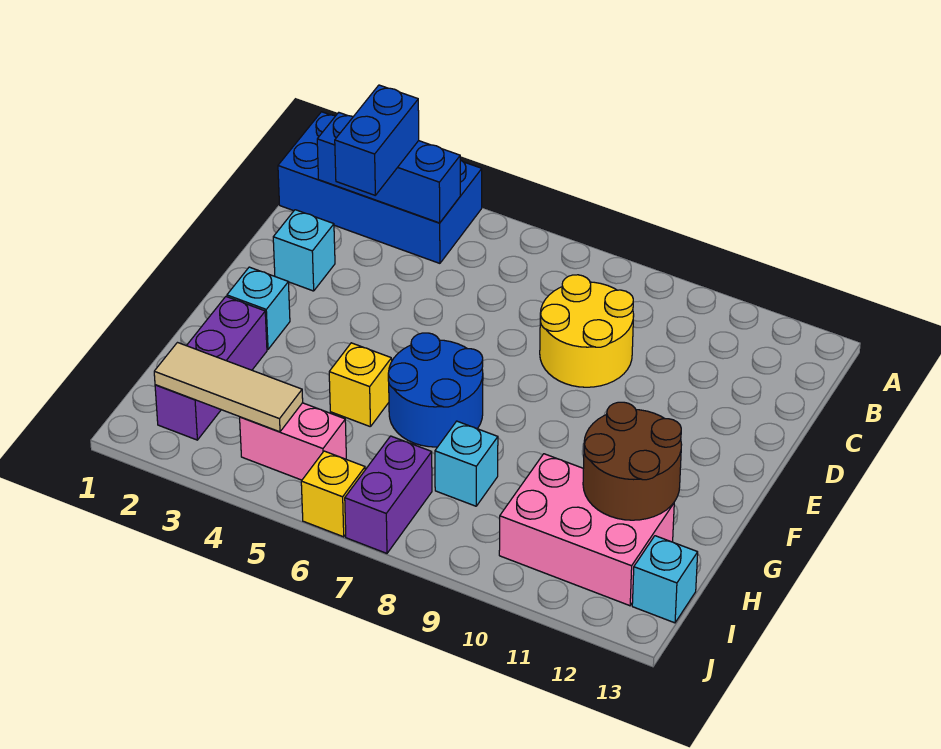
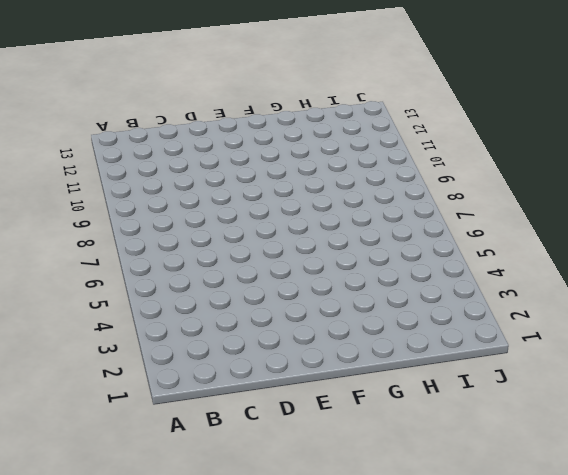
none -> blue 2x4 brick [278,112,482,263]
none -> yellow 2x2 round brick [540,275,634,387]
none -> cyan 1x1 brick [273,210,335,291]

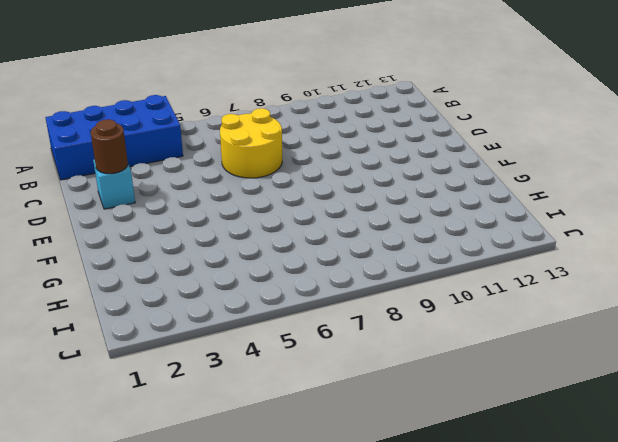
yellow 2x2 round brick [220,108,282,178] -> yellow 2x2 round brick moved to [540,275,634,387]
brown 1x1 round brick [91,119,128,174] -> none
none -> cyan 1x1 brick [227,267,290,349]
none -> blue 2x2 round brick [388,333,483,447]
none -> purple 1x3 brick [155,297,267,440]

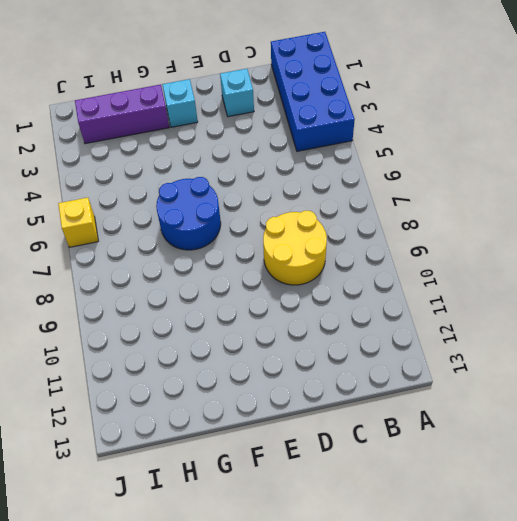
none -> yellow 1x1 brick [329,343,392,427]
none -> cyan 1x1 brick [435,421,498,506]
none -> pink 2x3 brick [499,454,674,606]

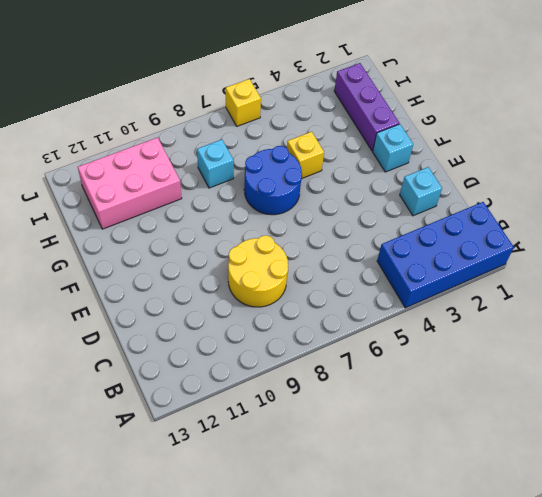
none -> pink 1x2 brick [240,403,346,480]
none -> purple 1x2 brick [345,436,432,553]
none -> cyan 1x1 brick [632,536,698,623]

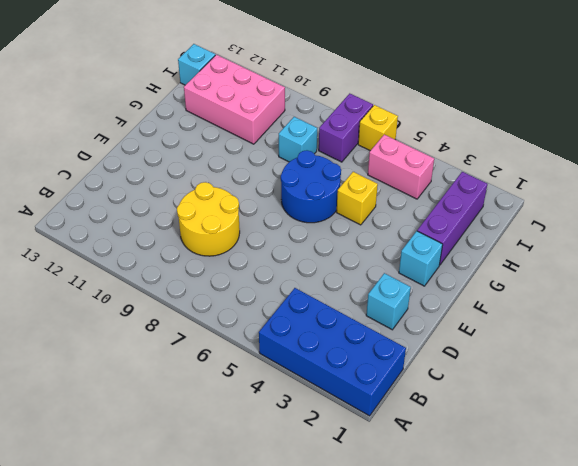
none -> blue 1x3 brick [317,113,460,223]
none -> brown 2x2 round brick [583,402,682,520]
none -> tan 1x3 tile [154,343,303,432]

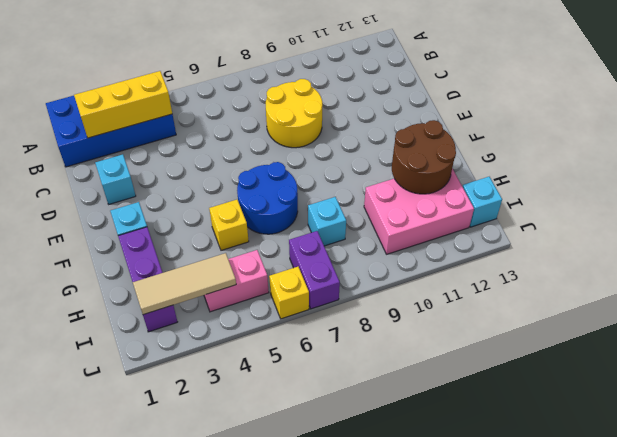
yellow 1x3 brick [74,71,172,138] -> blue 1x3 brick [317,113,460,223]
none -> blue 1x2 brick [335,85,419,195]

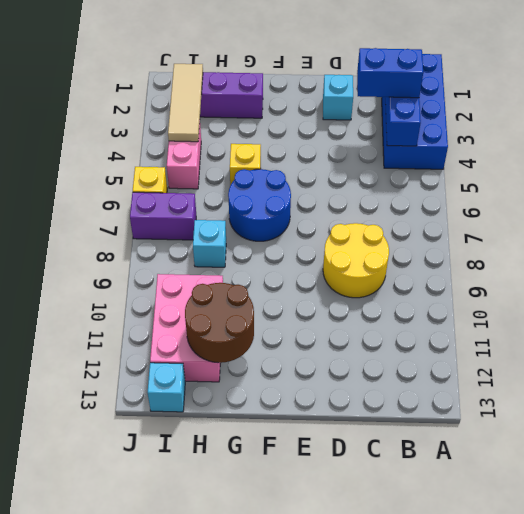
none -> cyan 1x1 brick [227,267,290,349]

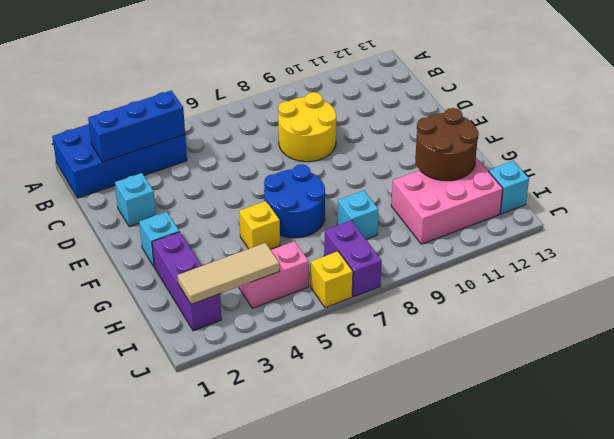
none -> blue 1x2 brick [335,85,419,195]

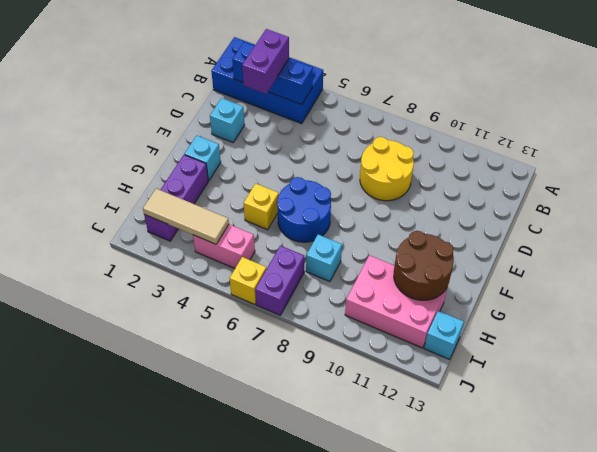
purple 1x2 brick [242,29,289,94] -> blue 1x2 brick [335,85,419,195]

